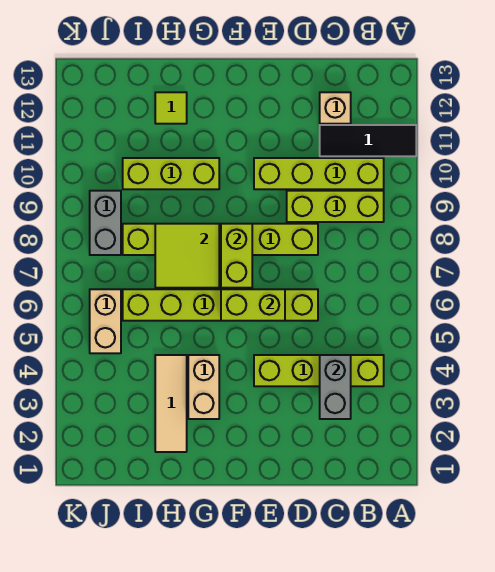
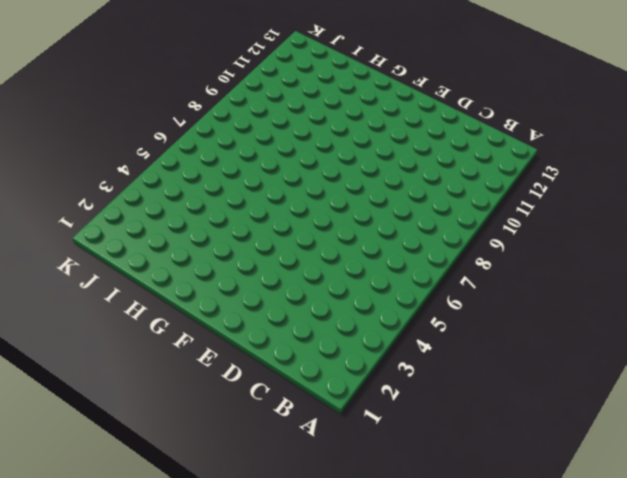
none -> black 1x3 tile [320,125,416,156]
none -> lime 1x4 brick [254,355,384,386]
none -> lime 1x3 brick [287,191,384,222]

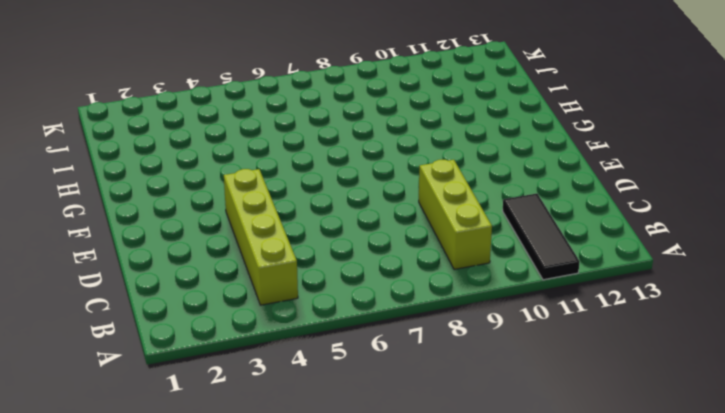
none -> lime 1x4 brick [254,158,384,189]
none -> tan 1x1 brick [320,92,351,124]
none -> lime 1x6 brick [123,289,318,321]

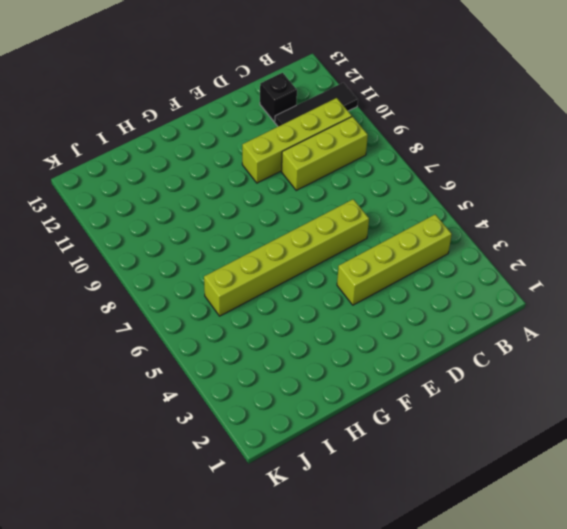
black 1x1 brick [260,73,297,122] -> tan 1x1 brick [320,92,351,124]
none -> lime 1x6 brick [123,224,318,255]
none -> tan 1x2 brick [188,355,219,419]
none -> lime 1x3 brick [123,158,219,189]

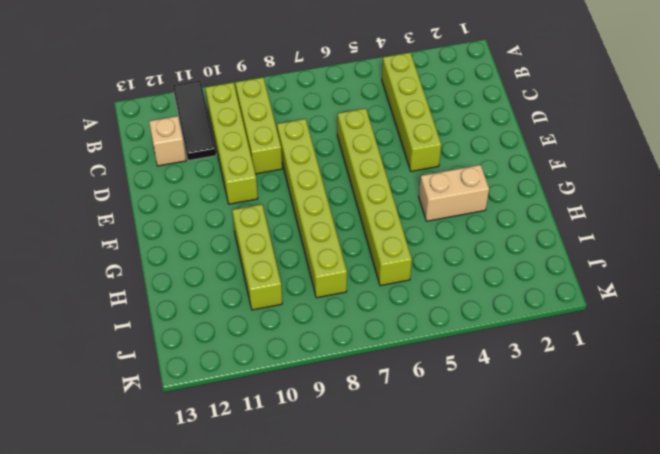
none -> tan 1x3 tile [155,355,187,452]
none -> lime 1x1 tile [155,92,187,124]
none -> tan 1x2 brick [90,289,121,353]

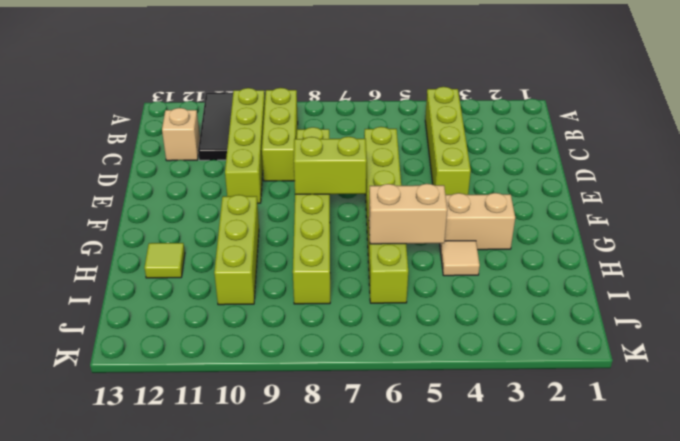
tan 1x1 tile [440,241,480,276] -> tan 1x3 tile [155,355,187,452]
tan 1x2 brick [369,184,447,244] -> tan 1x2 brick moved to [90,289,121,353]
none -> grey 1x2 brick [90,191,121,255]
none -> grey 1x2 brick [320,355,351,419]
none -> lime 1x2 brick [221,289,285,321]

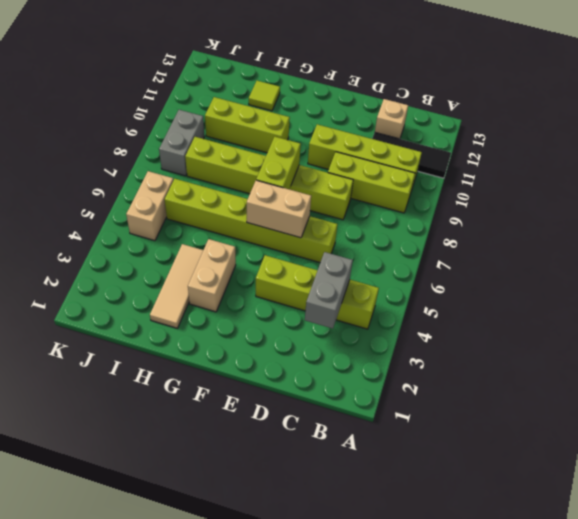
tan 1x2 brick [247,180,311,238] -> lime 1x2 brick [221,289,285,321]
none -> lime 2x2 tile [155,224,219,288]

